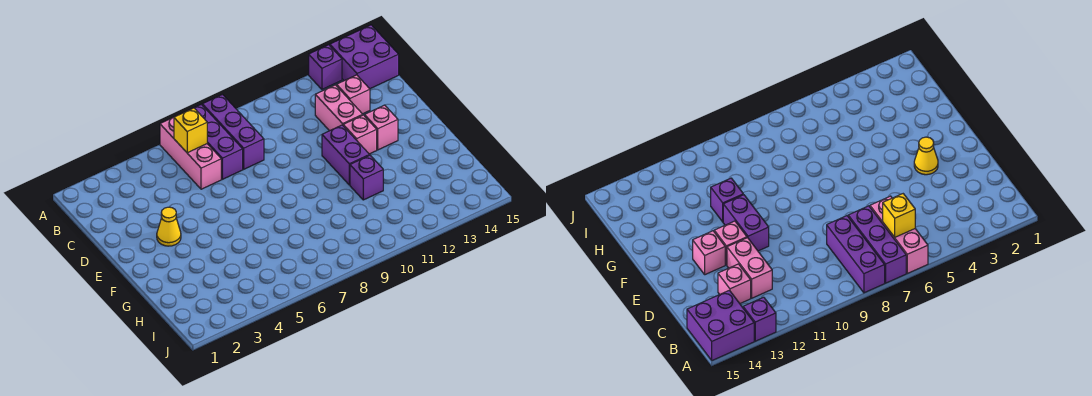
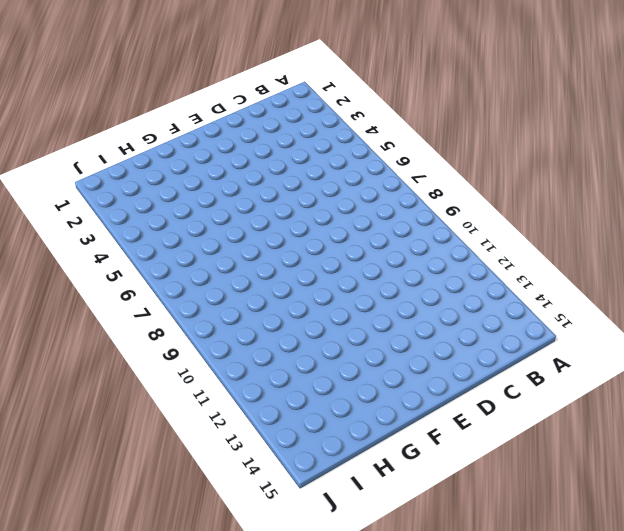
none -> pink 1x3 brick [160,117,221,189]
none -> purple 1x3 brick [195,104,243,179]
none -> purple 1x3 brick [202,95,264,169]

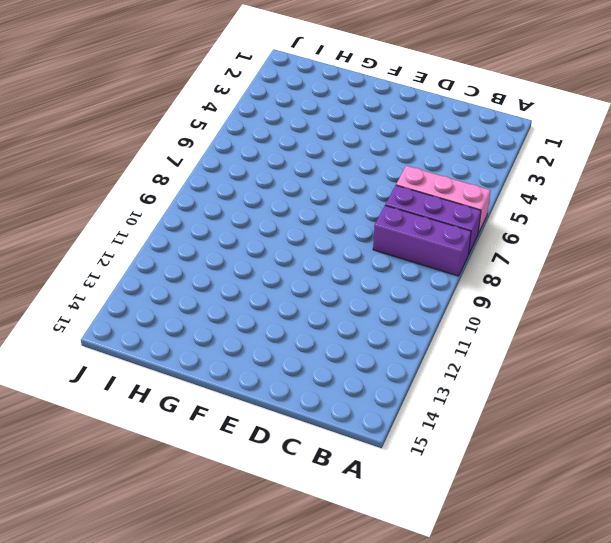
none -> purple 1x1 brick [309,45,342,89]
none -> purple 2x2 brick [330,25,399,89]
none -> pink 1x2 brick [315,85,363,131]

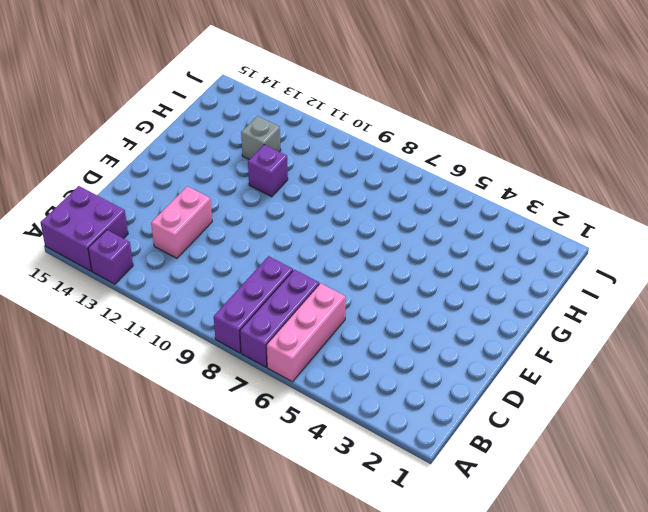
grey 1x1 brick [241,116,281,160] -> none
none -> pink 1x1 brick [336,75,370,114]
none -> yellow 1x1 cone [157,207,181,246]
none -> purple 1x2 brick [322,125,369,185]

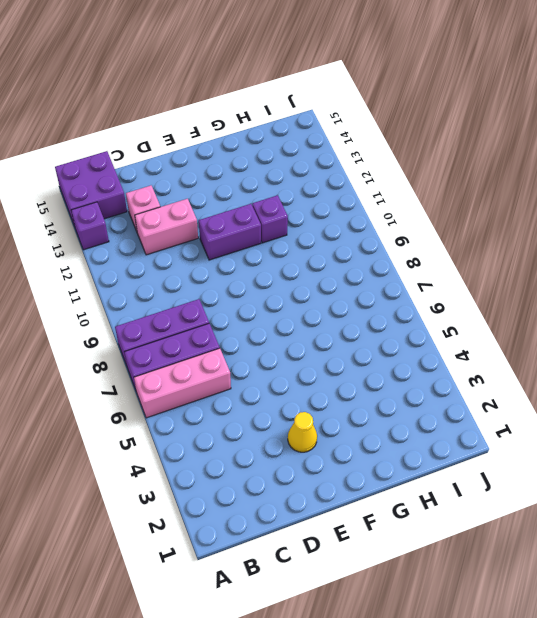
none -> pink 1x1 brick [343,115,377,154]
none -> pink 1x1 brick [364,105,398,150]
none -> yellow 1x1 brick [174,108,207,153]

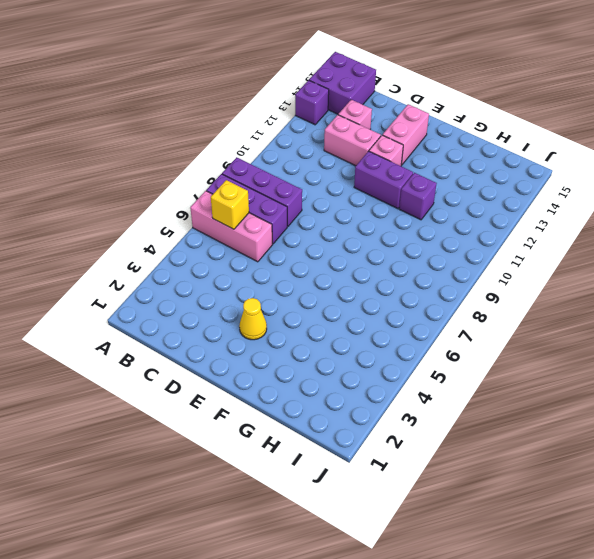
pink 1x2 brick [383,104,429,165] -> pink 1x1 brick [364,105,398,150]

